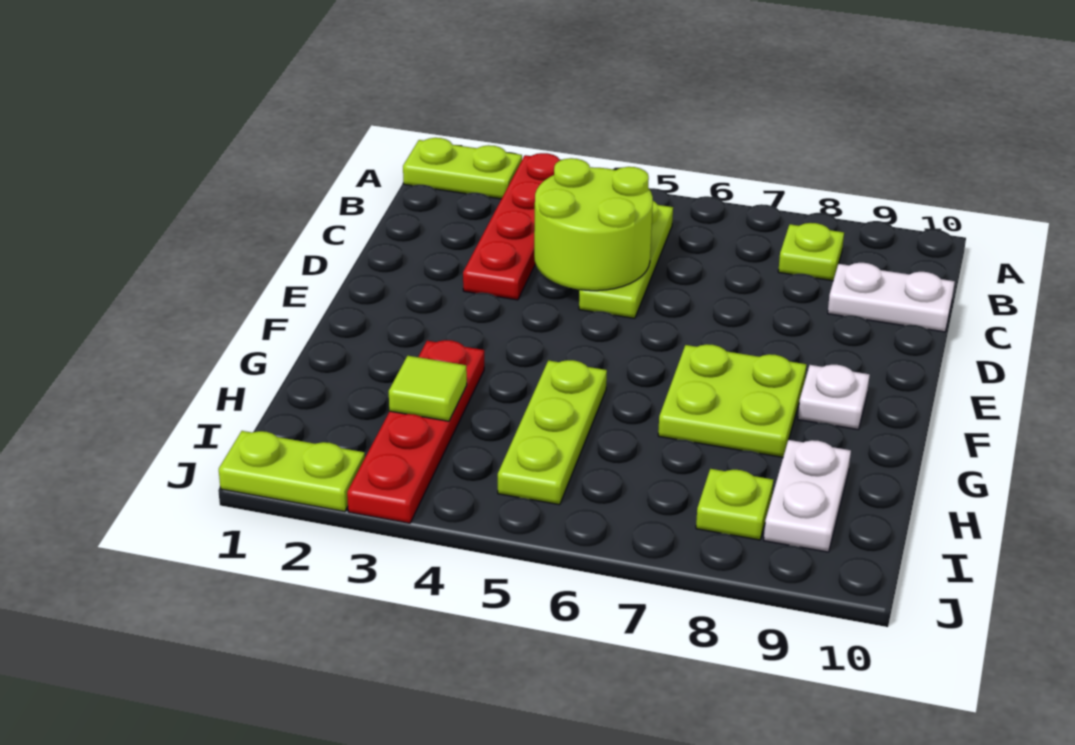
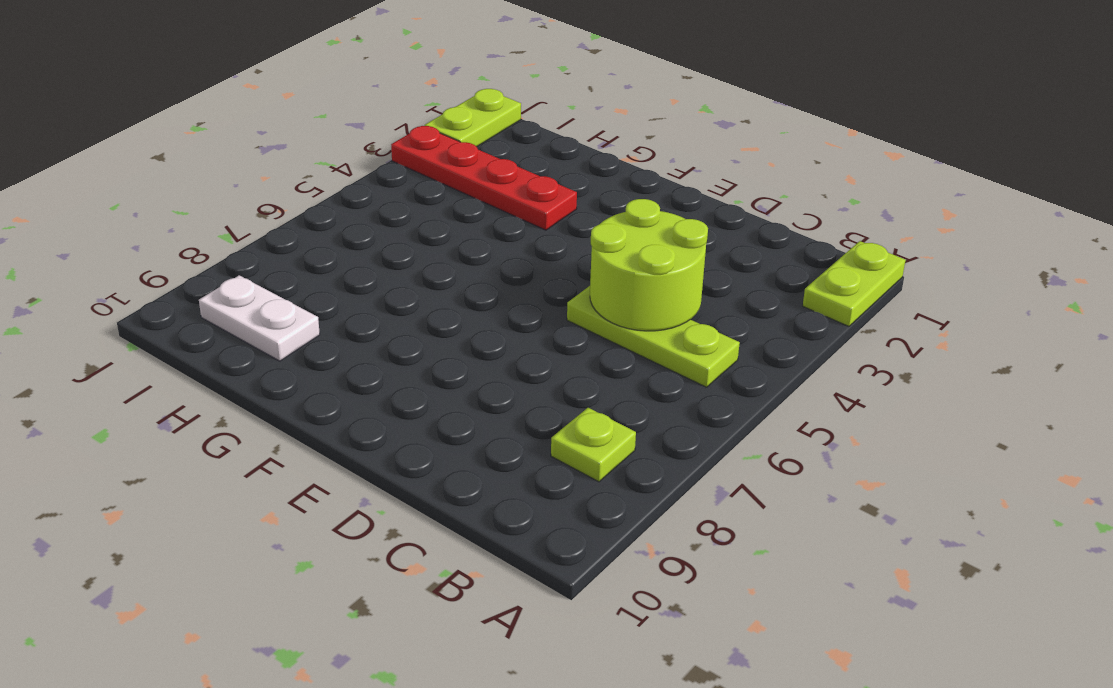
none -> red 1x4 plate [463,153,560,300]
none -> white 1x2 plate [828,263,955,332]
none -> lime 2x2 plate [658,344,806,457]

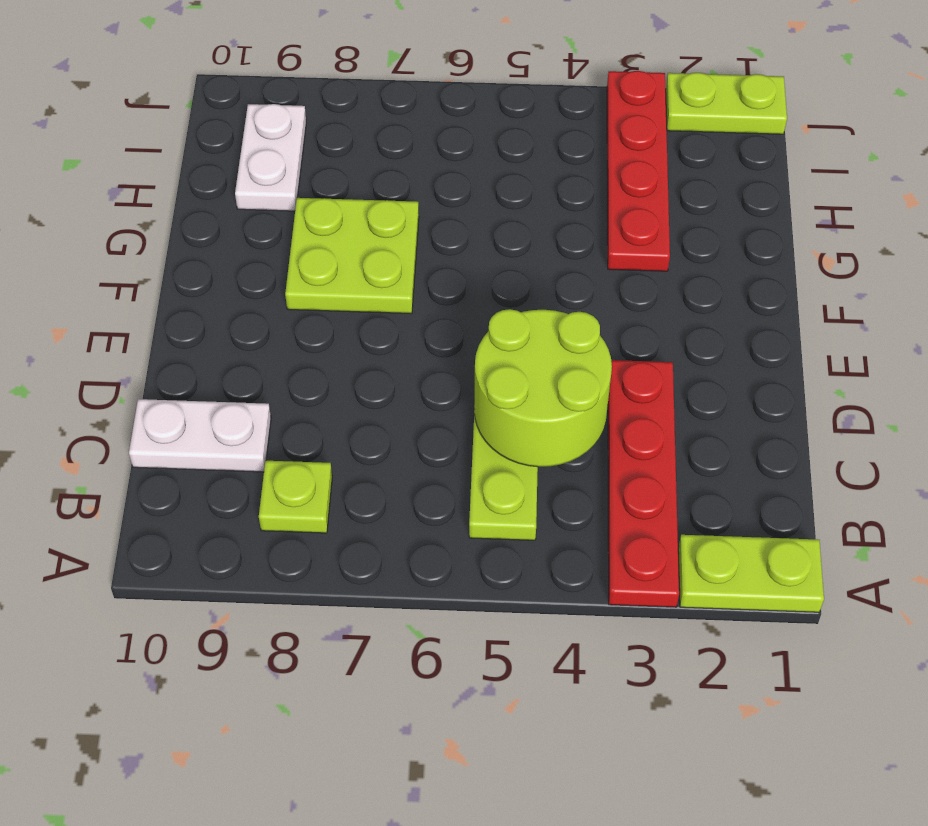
none -> white 1x1 plate [798,365,870,429]
none -> lime 1x3 plate [498,360,607,505]
none -> lime 1x1 plate [696,469,773,540]

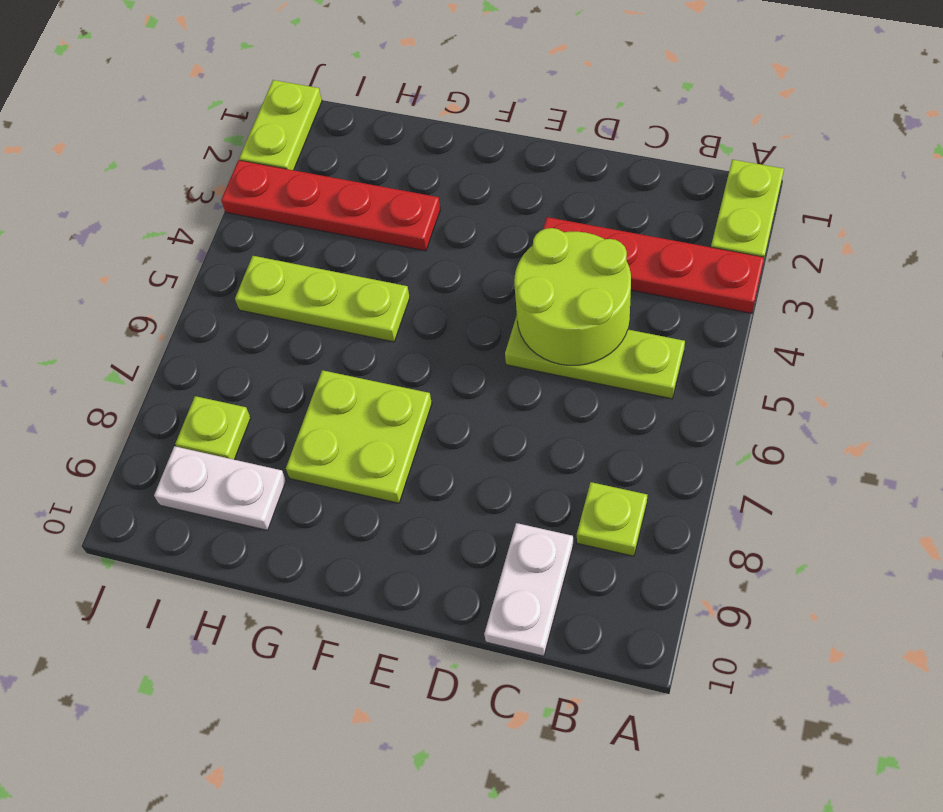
none -> white 1x1 plate [798,365,870,429]
none -> lime 1x1 tile [389,356,467,421]

